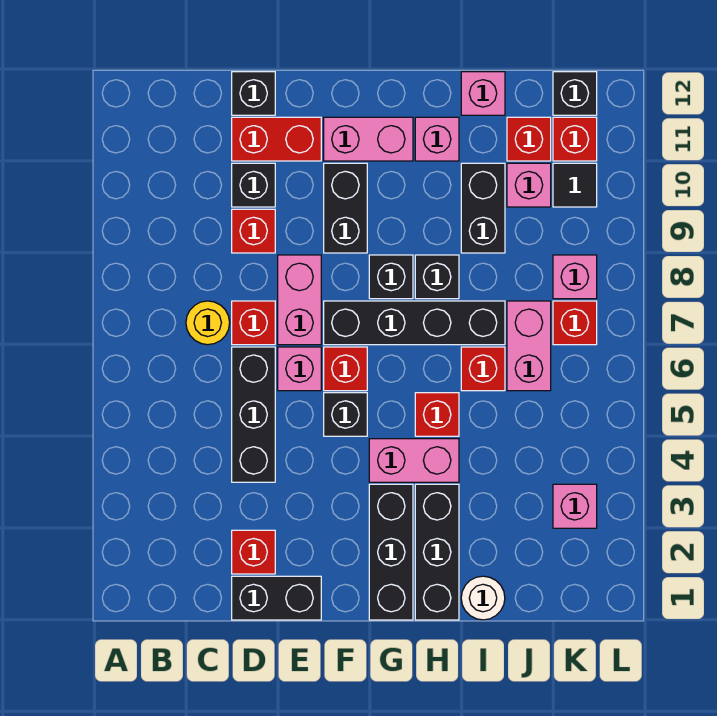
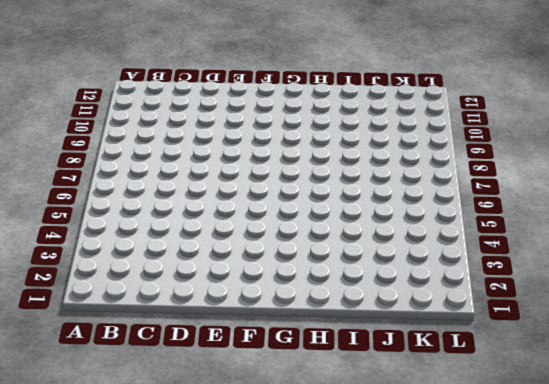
none -> yellow 1x1 round brick [186,301,230,345]
none -> black 1x2 brick [232,576,321,620]
none -> red 1x1 brick [232,530,275,574]
none -> black 1x3 brick [232,347,275,482]

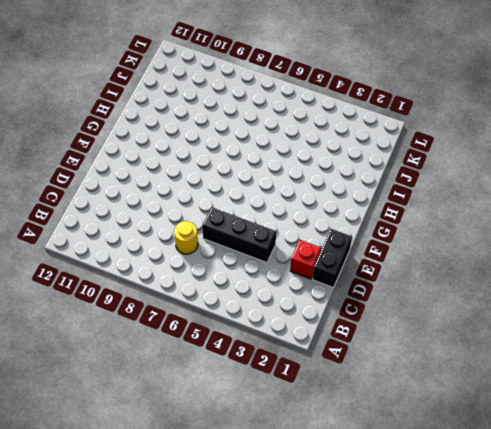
none -> red 1x1 brick [232,301,275,345]
none -> red 1x1 brick [232,209,275,253]
none -> black 1x1 brick [232,163,275,207]
none -> red 1x2 brick [232,117,321,161]

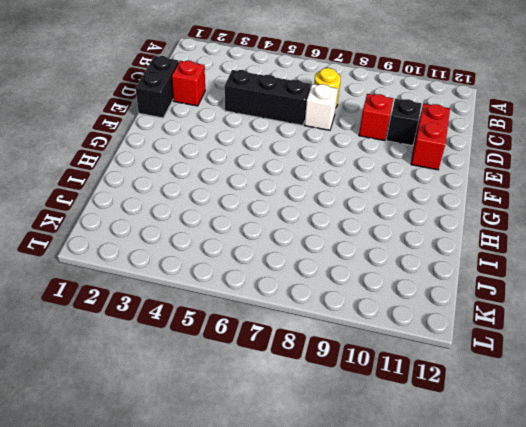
white 1x1 brick [305,84,338,130] -> red 1x1 brick [232,301,275,345]
none -> black 1x1 brick [232,72,275,115]
none -> pink 1x1 brick [278,347,321,391]
none -> pink 1x2 brick [278,255,321,345]
none -> black 1x1 brick [324,393,367,436]

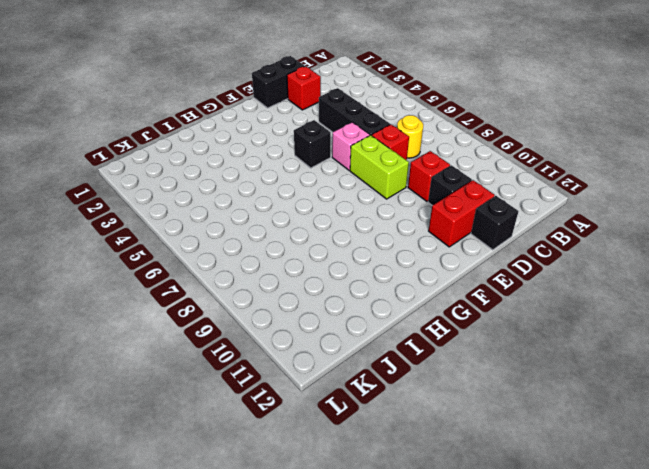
lime 1x2 brick [350,135,409,199] -> pink 1x2 brick [278,255,321,345]
none -> red 1x1 brick [324,347,367,391]
none -> black 1x4 brick [324,301,505,345]
none -> black 1x2 brick [324,163,367,253]
none -> pink 1x2 brick [324,117,413,161]

